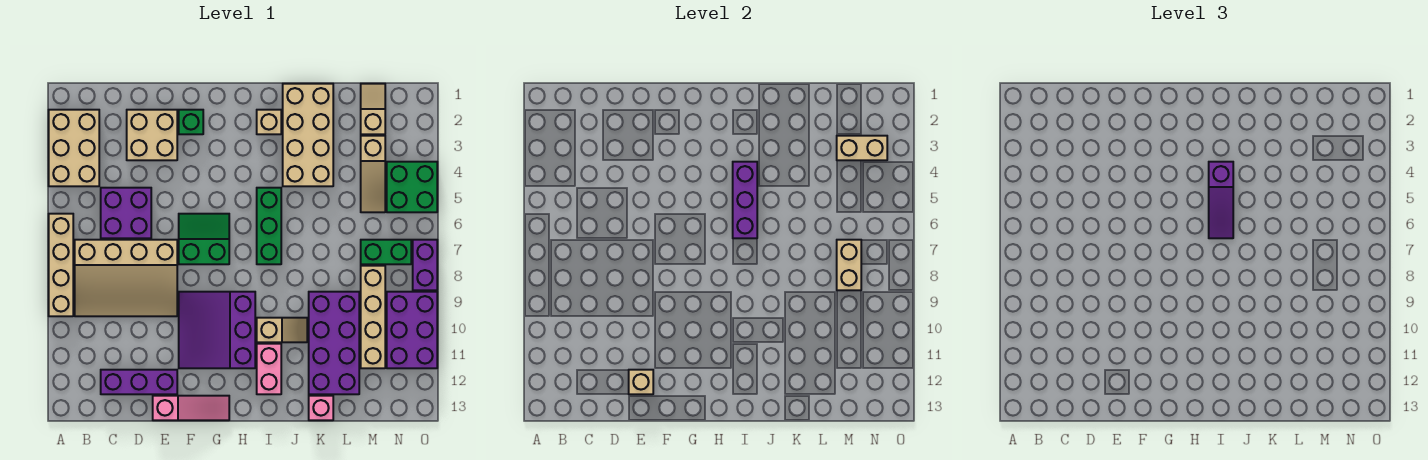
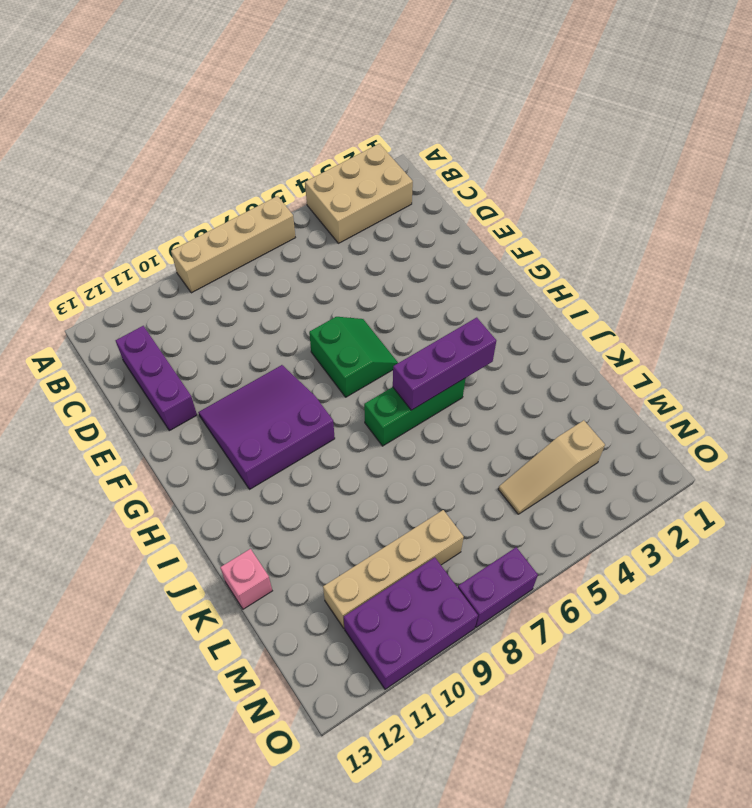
none -> tan 3x4 slope [75,240,177,316]
none -> purple 2x2 brick [101,188,151,238]
none -> tan 2x2 brick [127,110,177,160]

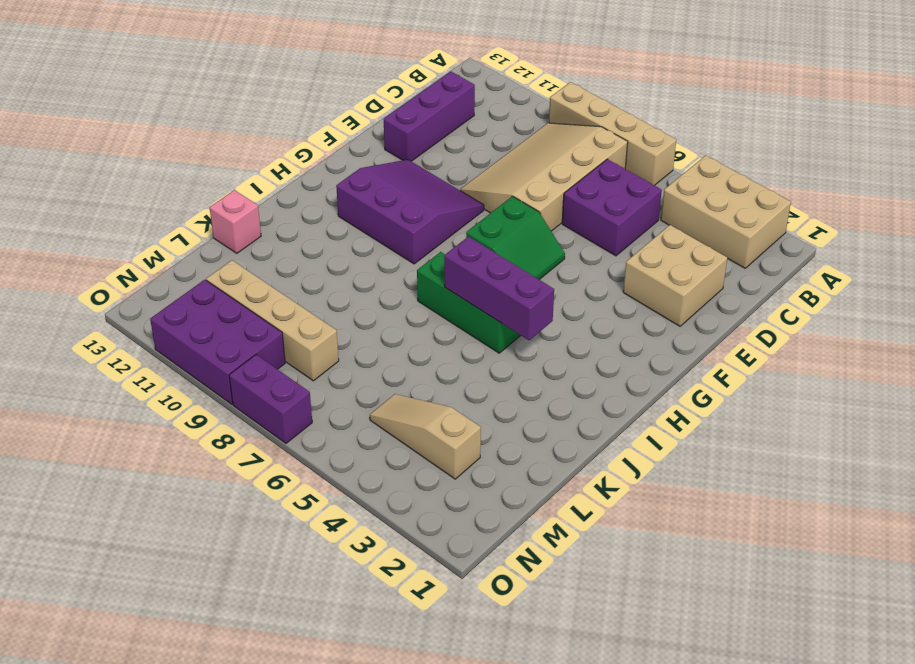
none -> pink 1x3 slope [153,396,229,420]
none -> green 1x1 brick [179,110,203,134]
none -> tan 1x1 brick [257,110,281,134]

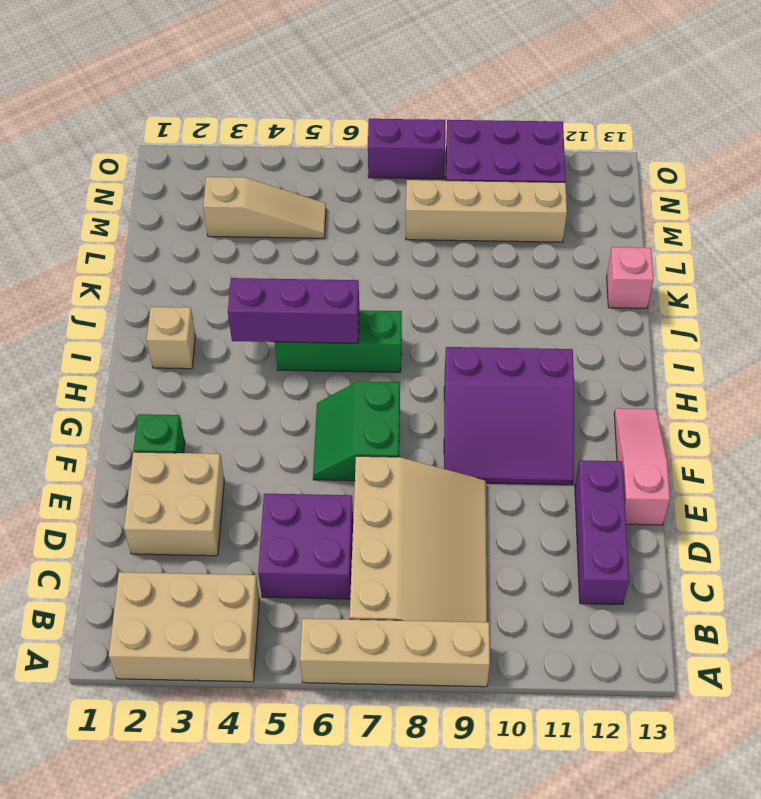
none -> tan 1x2 slope [257,318,307,342]
none -> pink 1x2 brick [257,344,281,394]
none -> tan 2x4 brick [283,84,333,186]

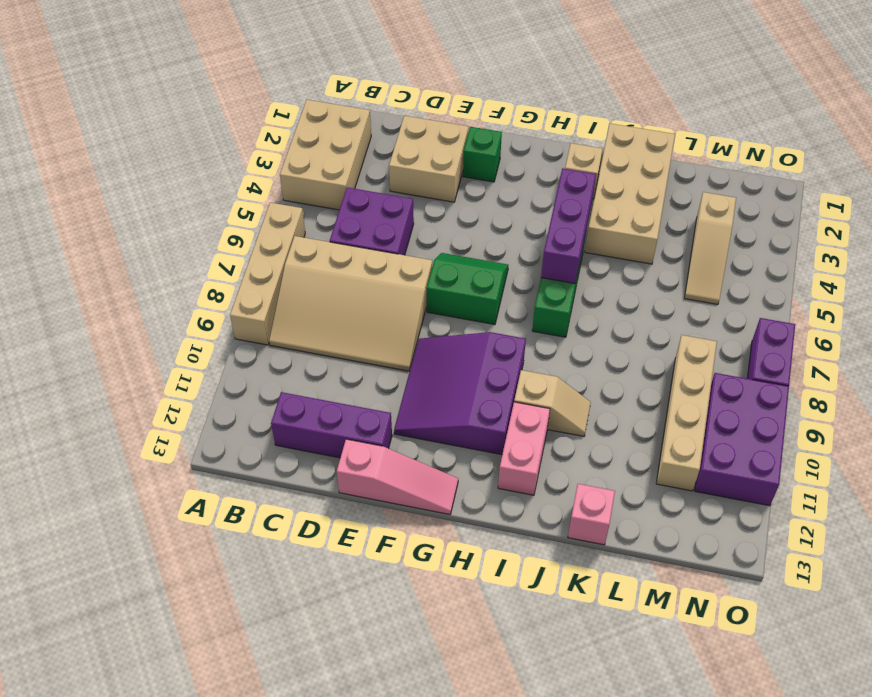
none -> purple 2x4 brick [309,292,359,394]
none -> tan 1x2 slope [361,84,385,134]
none -> green 1x2 brick [361,240,411,264]

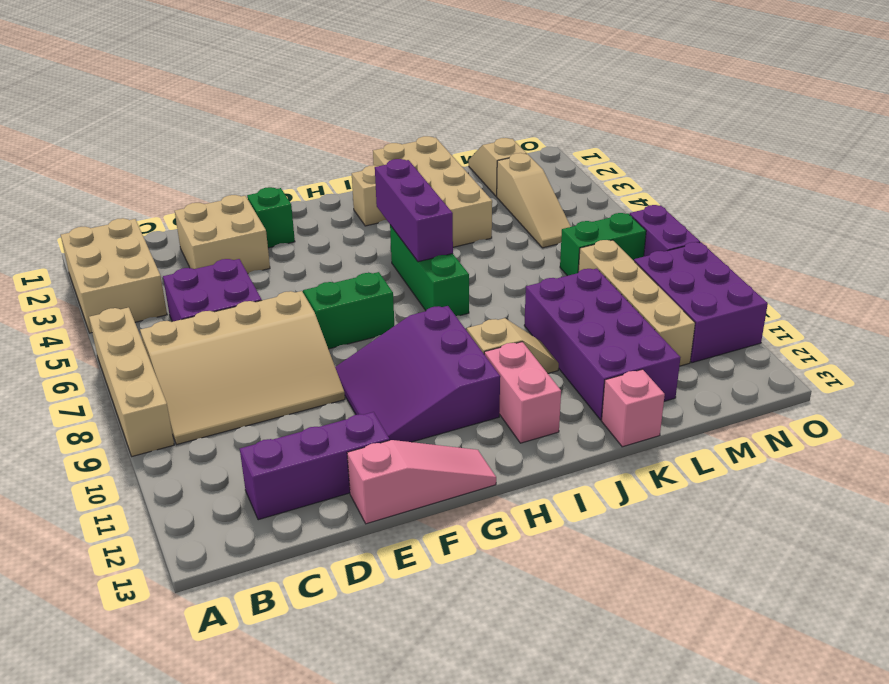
none -> green 2x2 brick [387,162,437,212]
none -> tan 1x1 brick [629,370,653,394]
none -> tan 1x2 brick [837,136,887,160]

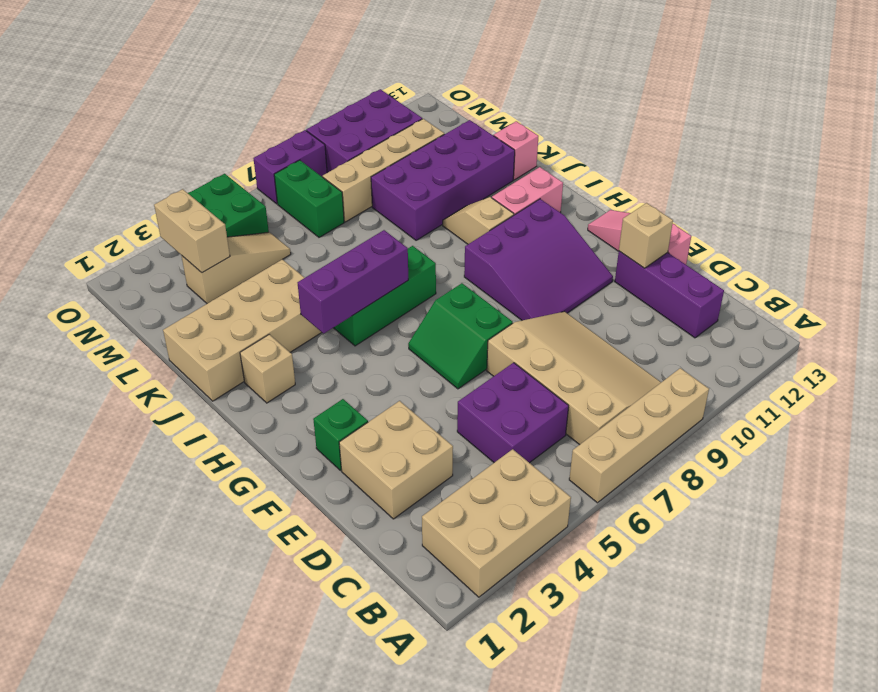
none -> tan 1x2 slope [361,84,385,134]
none -> tan 1x2 brick [837,240,861,290]
none -> purple 1x3 slope [1209,162,1233,238]

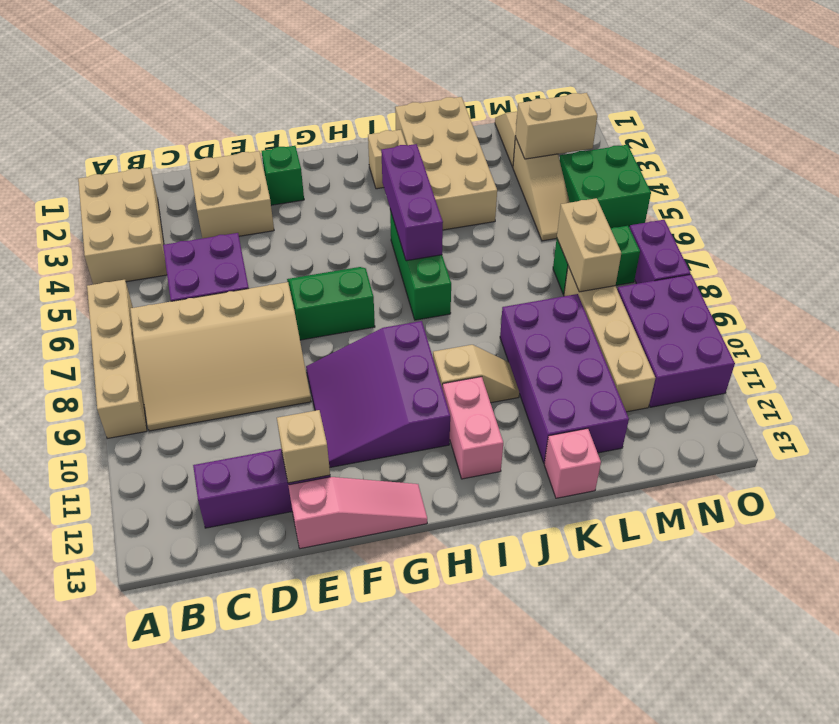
none -> purple 1x3 slope [1209,162,1233,238]

